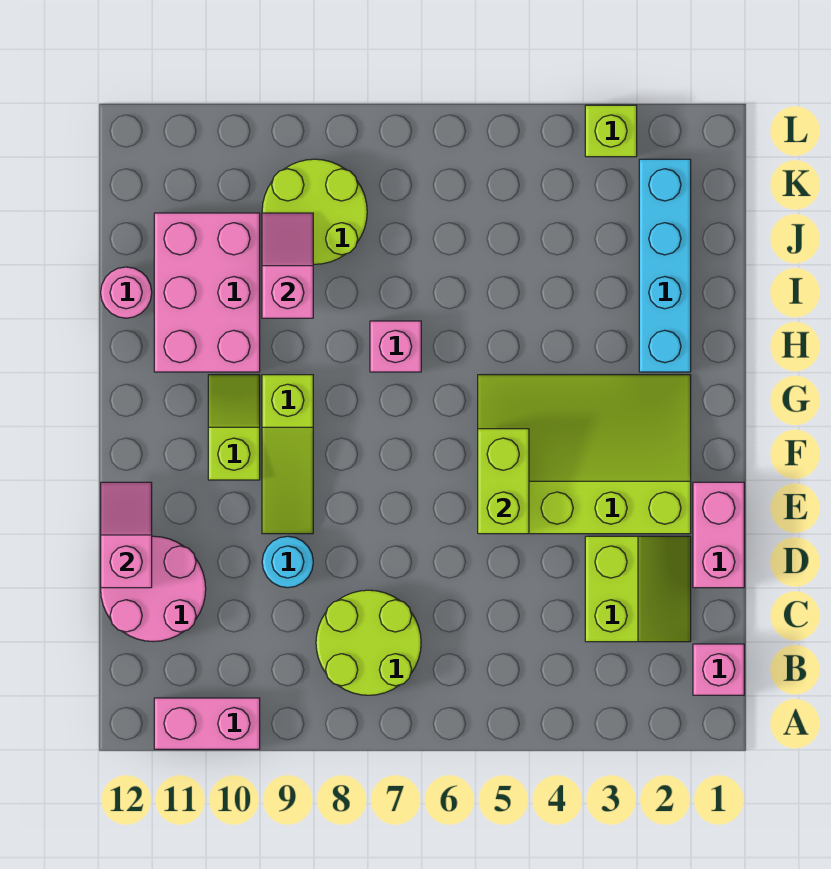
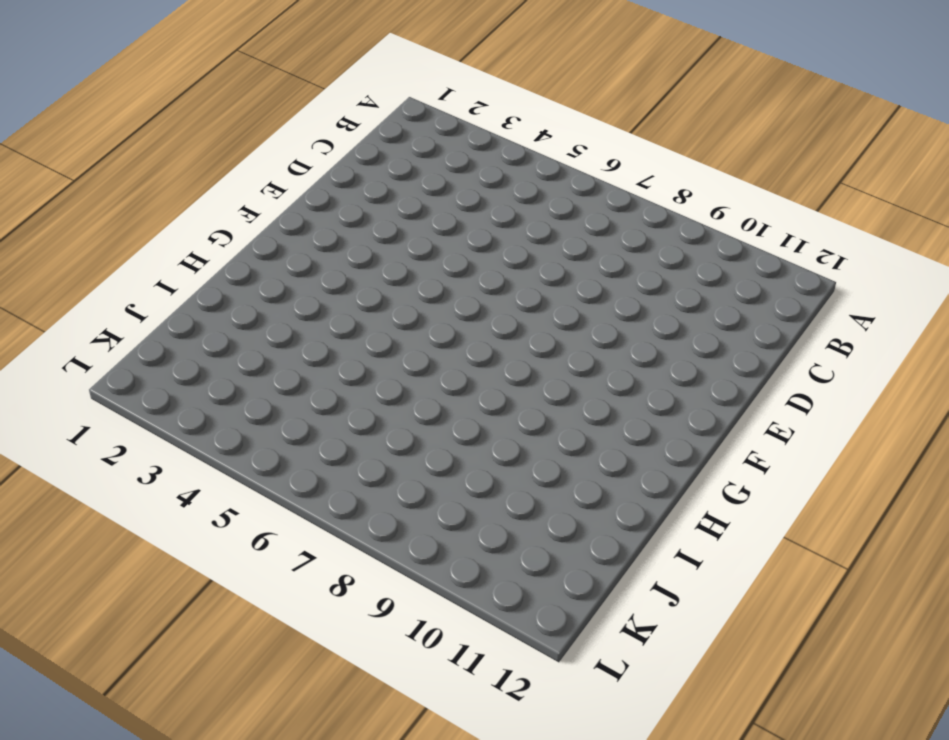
none -> pink 1x2 brick [154,698,260,749]
none -> pink 1x1 brick [693,644,744,695]
none -> lime 2x2 round brick [316,590,421,695]

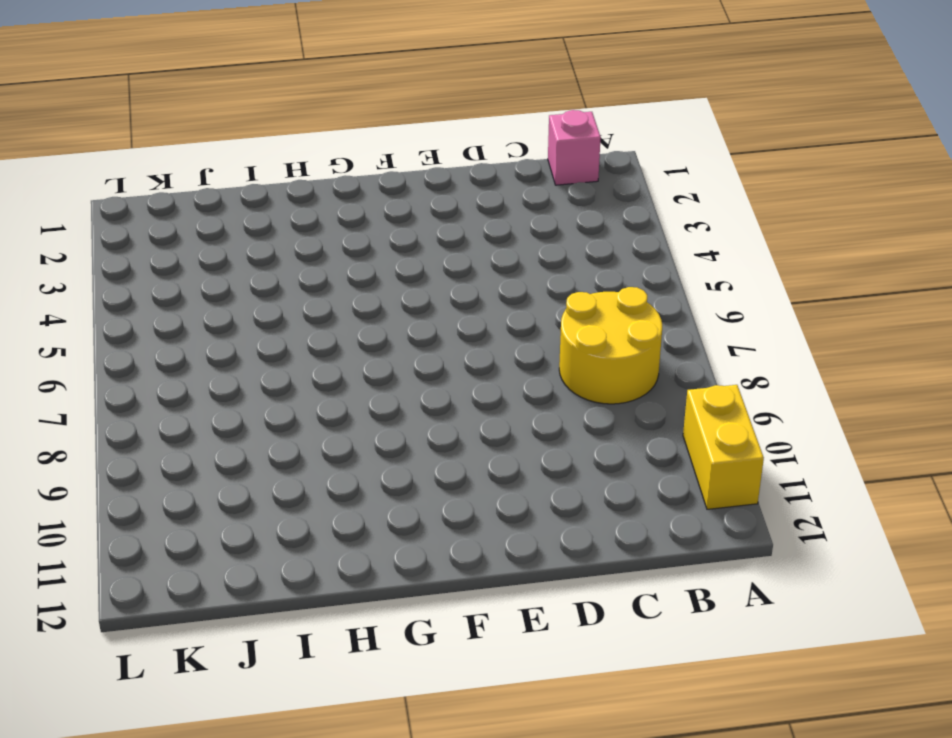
yellow 1x2 brick [683,385,764,509] -> pink 1x2 brick [154,698,260,749]
yellow 2x2 round brick [559,287,662,404] -> lime 2x2 round brick [316,590,421,695]
none -> lime 2x2 slope [585,536,691,642]
none -> pink 2x2 round brick [101,536,206,642]
none -> pink 1x2 brick [693,482,744,588]

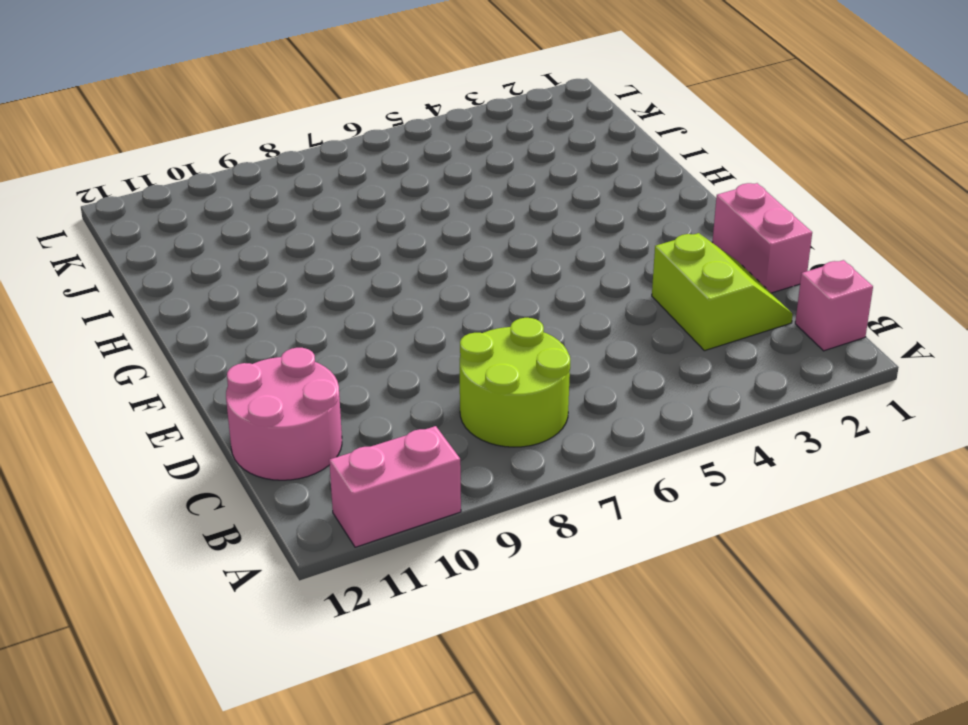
none -> cyan 1x1 round brick [262,536,313,588]
none -> lime 3x4 slope [478,375,691,534]
none -> lime 1x3 slope [262,375,313,534]

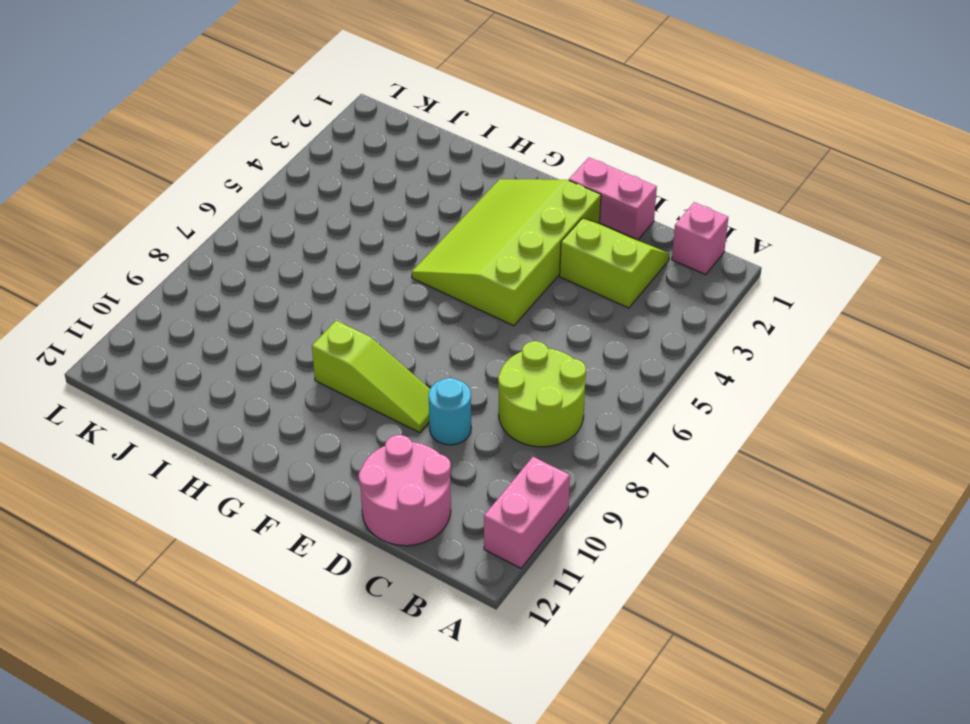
none -> lime 1x2 slope [208,375,260,480]
none -> cyan 1x4 brick [639,159,691,372]
none -> pink 1x1 brick [370,321,421,372]

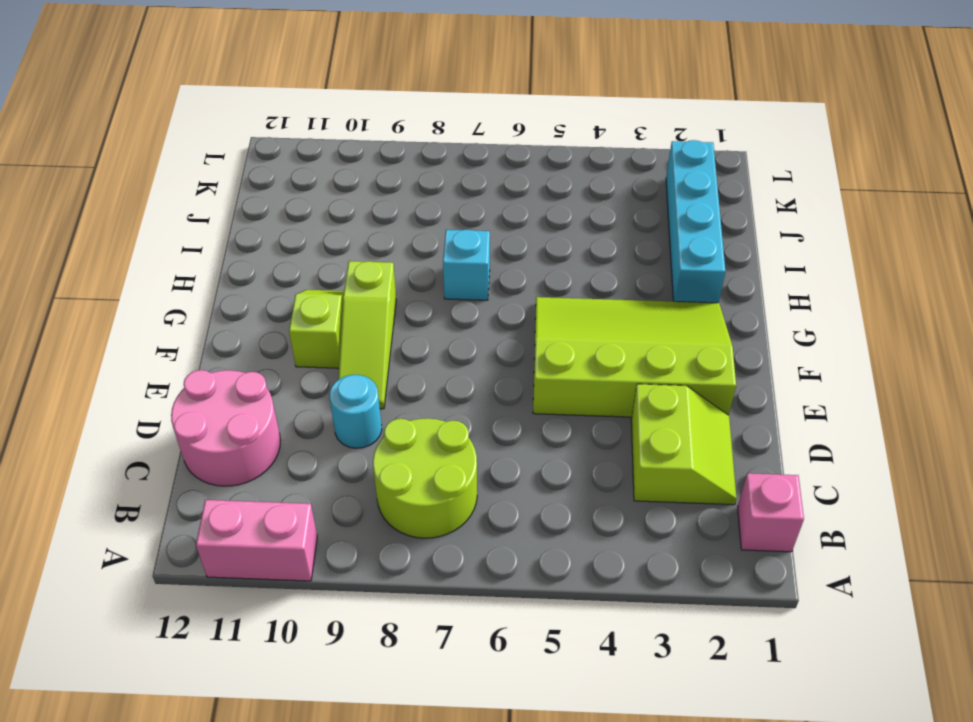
cyan 1x1 brick [443,230,490,300] -> pink 1x1 brick [370,321,421,372]
none -> pink 1x2 brick [693,482,744,588]
none -> pink 2x3 brick [154,213,260,372]
none -> pink 1x1 round brick [101,267,152,318]

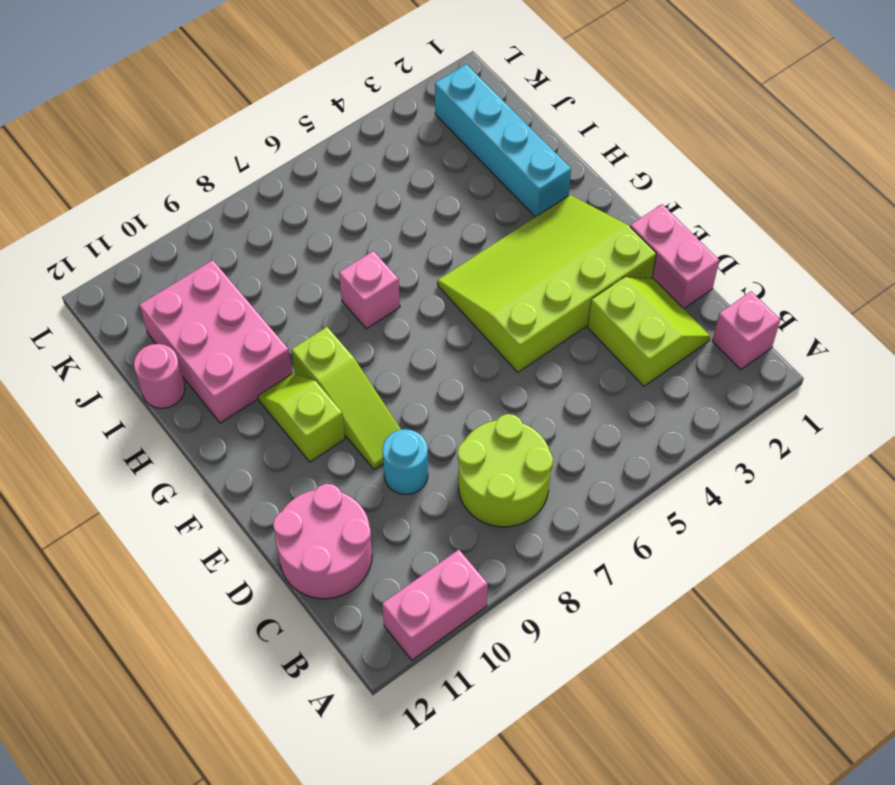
none -> lime 2x2 round brick [262,159,367,264]
none -> lime 1x1 brick [585,105,637,157]
none -> pink 1x2 slope [101,482,152,588]

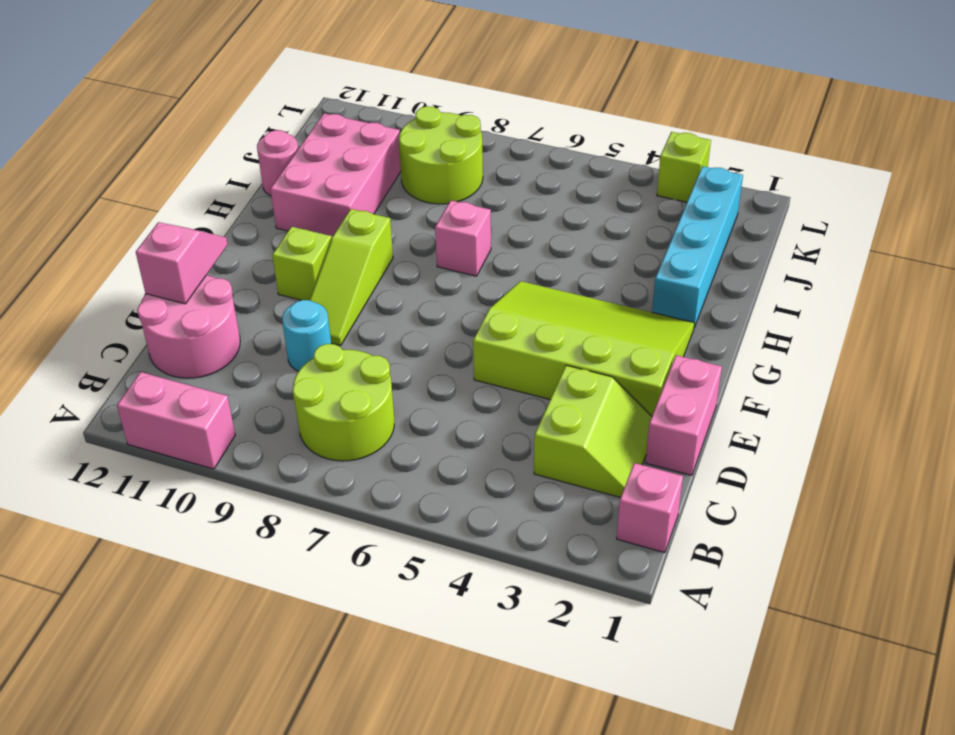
none -> lime 1x2 brick [478,429,529,534]
none -> pink 1x2 slope [262,213,313,318]

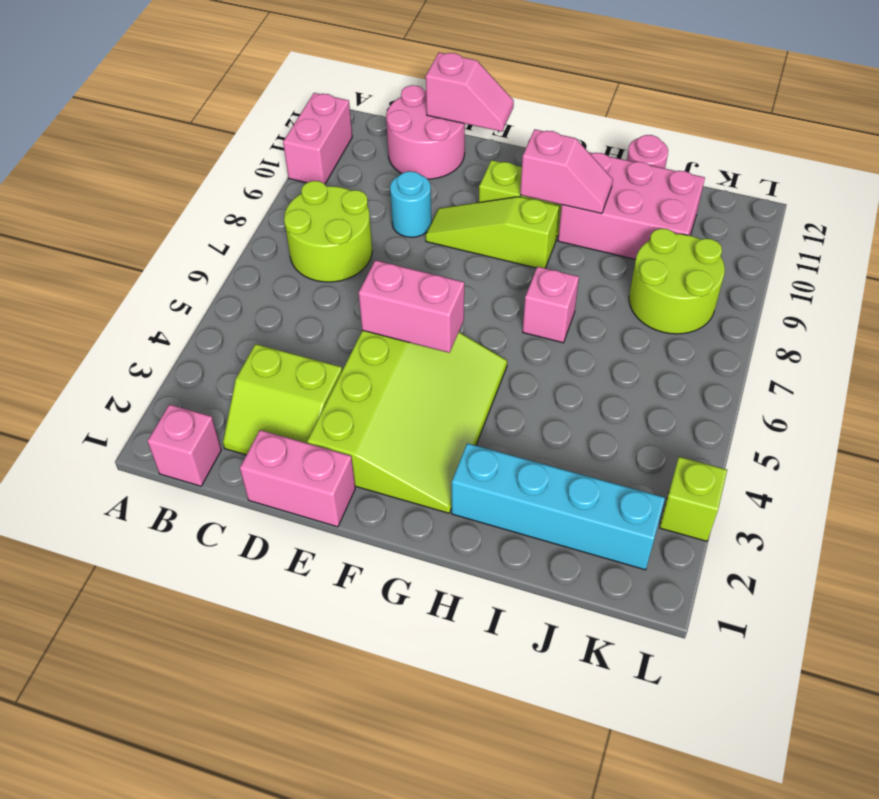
pink 1x2 brick [359,260,464,353] -> lime 1x2 brick [478,429,529,534]
pink 1x2 slope [520,129,613,214] -> pink 1x2 slope moved to [262,213,313,318]

